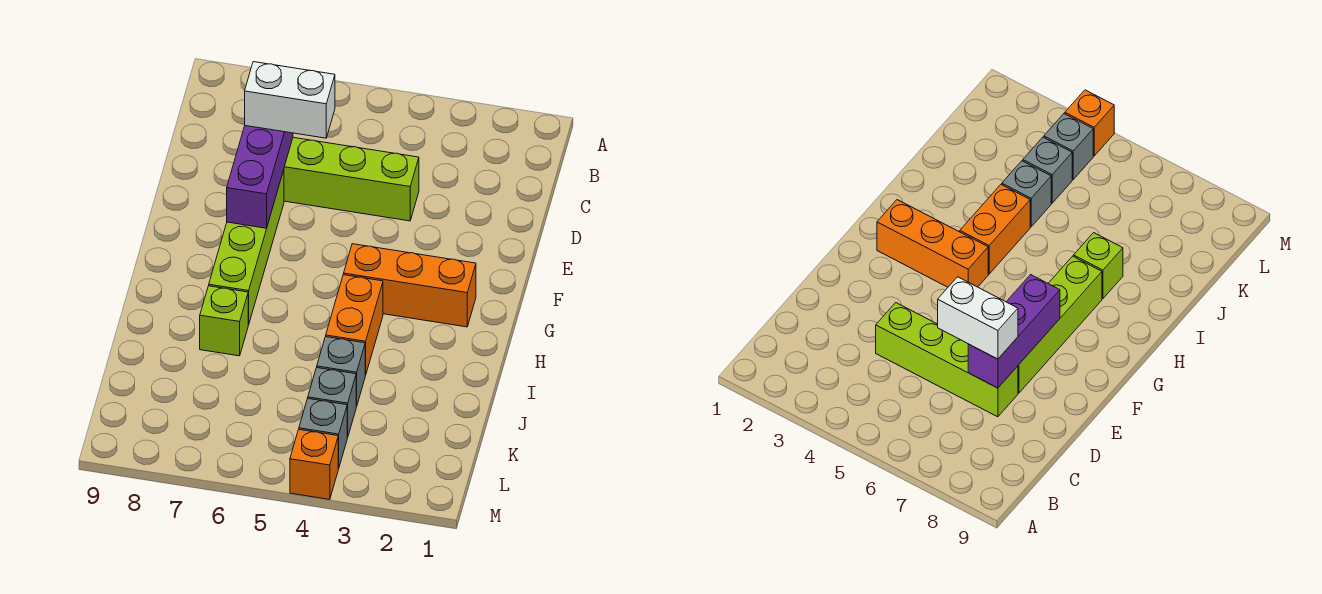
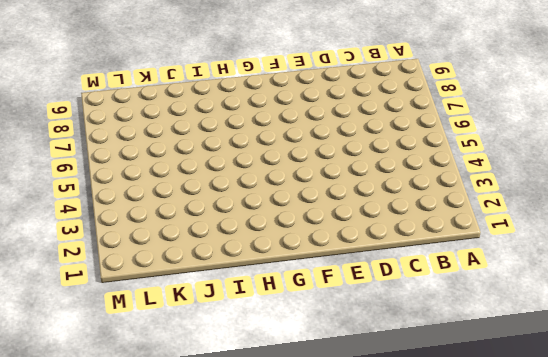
none -> lime 1x4 brick [284,137,419,221]
none -> lime 1x4 brick [209,170,284,325]

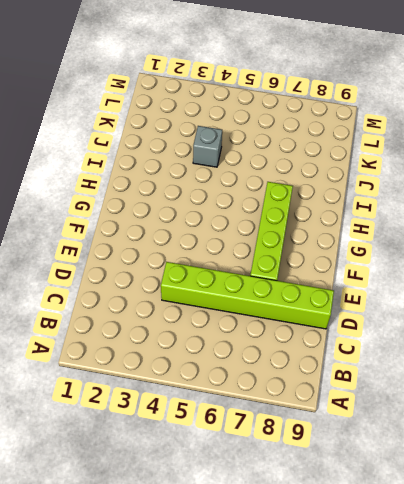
lime 1x6 brick [161,262,334,329] -> lime 1x4 brick [284,137,419,221]
none -> orange 1x3 brick [344,244,476,327]
none -> orange 1x2 brick [326,275,383,375]

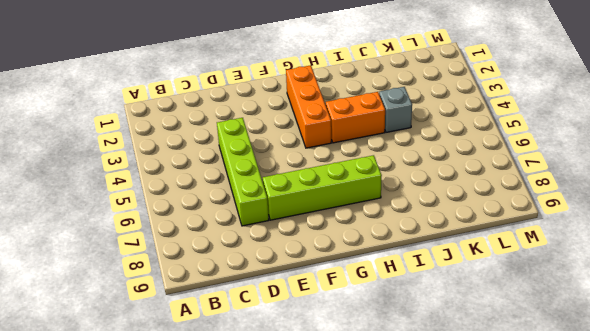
none -> lime 1x1 brick [200,286,248,356]
none -> grey 1x1 brick [308,368,356,437]

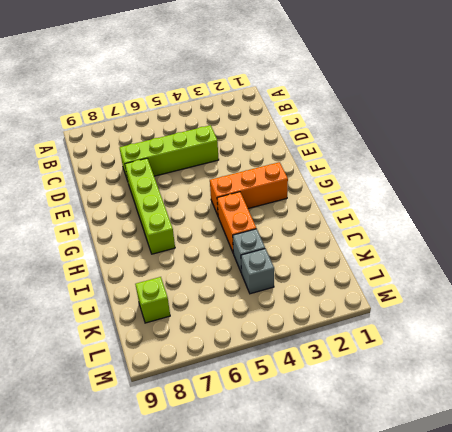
lime 1x1 brick [135,277,170,323] -> lime 1x1 brick moved to [200,286,248,356]
none -> grey 1x1 brick [299,399,347,468]
none -> orange 1x1 brick [290,430,339,499]

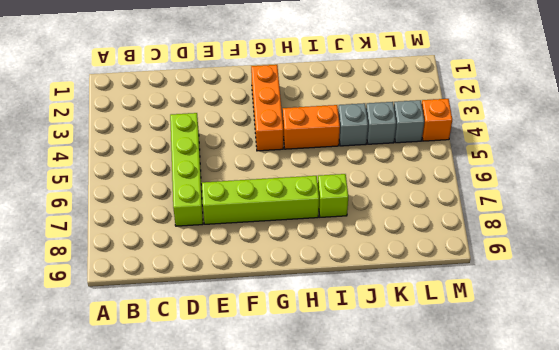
none -> purple 1x3 brick [227,126,293,228]
none -> white 1x2 brick [245,62,335,138]

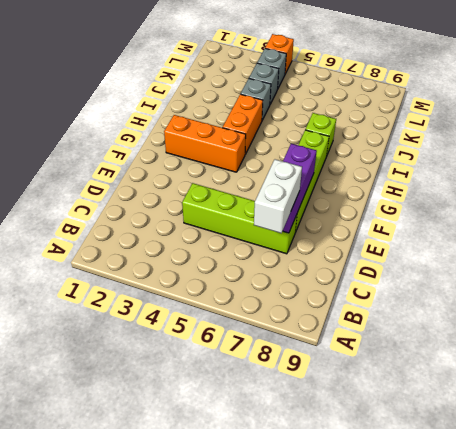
white 1x2 brick [254,159,302,233] -> white 1x2 brick turned to [245,62,335,138]

